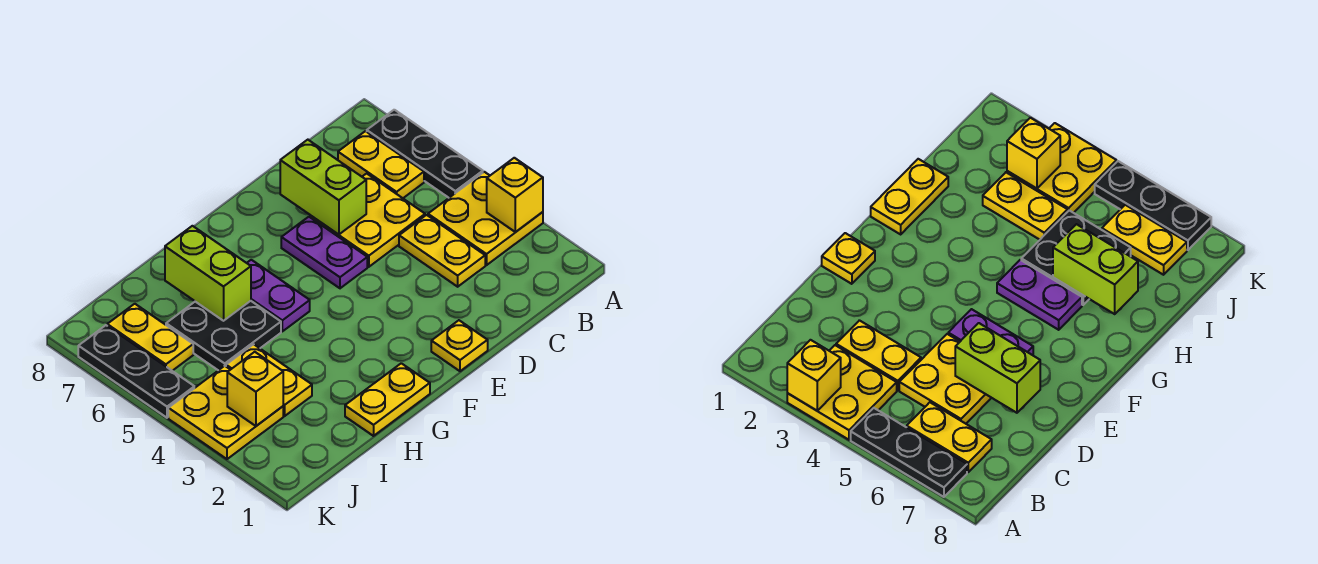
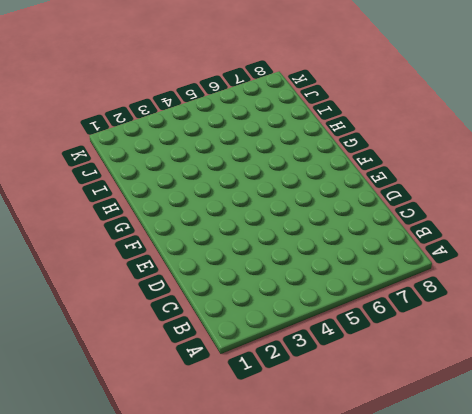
none -> yellow 2x2 plate [428,172,543,265]
none -> black 1x3 plate [367,110,483,198]
none -> yellow 1x2 plate [338,131,424,198]

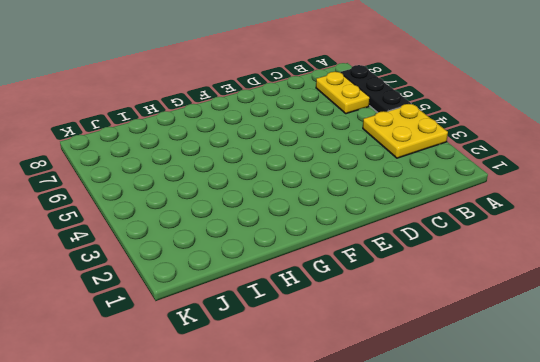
none -> yellow 1x2 plate [399,215,485,287]
none -> yellow 2x2 plate [310,173,425,267]
none -> yellow 1x1 plate [431,320,488,371]

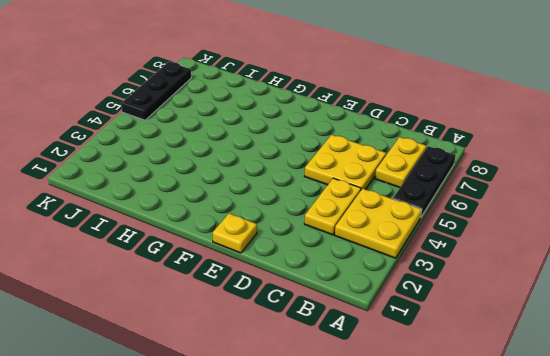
none -> purple 1x2 plate [281,217,367,288]
none -> yellow 1x2 plate [345,363,430,436]
none -> purple 1x2 plate [247,260,310,331]

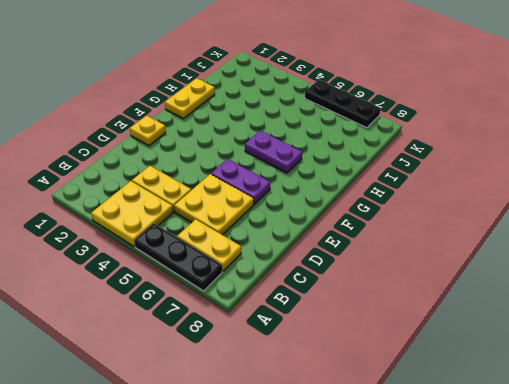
none -> black 2x2 plate [166,301,281,370]
none -> yellow 1x2 plate [226,344,312,416]
none -> yellow 2x2 plate [168,366,283,459]

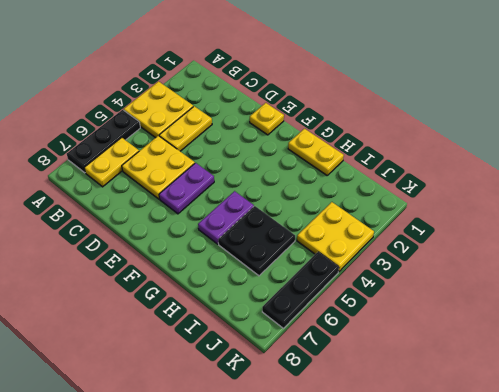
none -> yellow 1x2 plate [226,344,312,416]
none -> yellow 1x2 plate [107,304,193,371]
none -> yellow 1x1 brick [487,158,543,232]

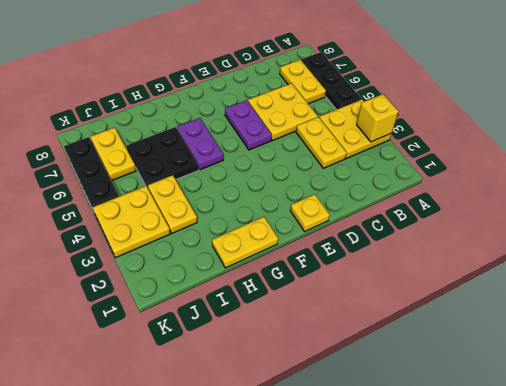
none -> lime 1x2 brick [280,140,366,235]
none -> lime 1x2 brick [165,226,251,321]
none -> yellow 1x1 brick [227,352,283,426]

